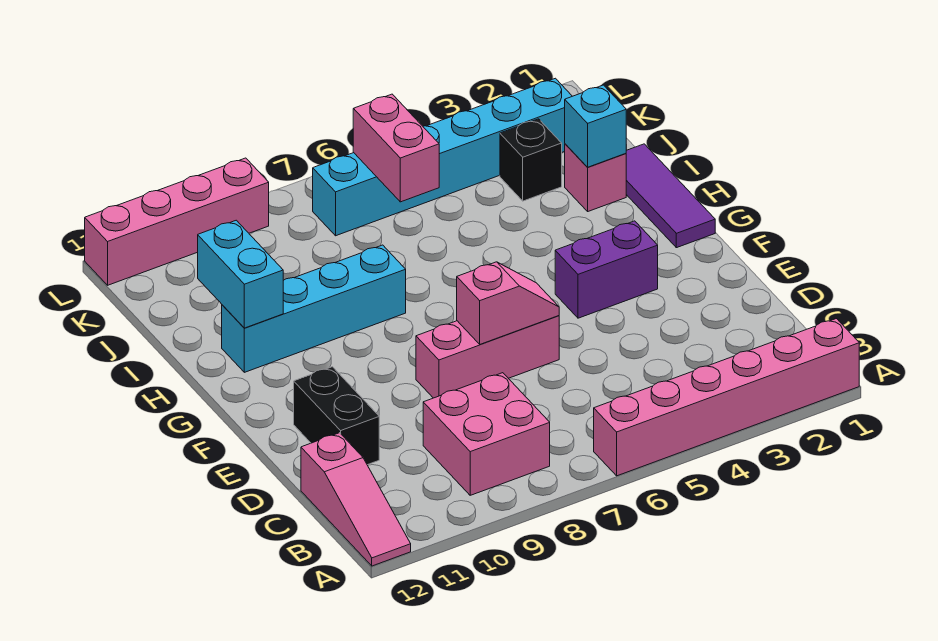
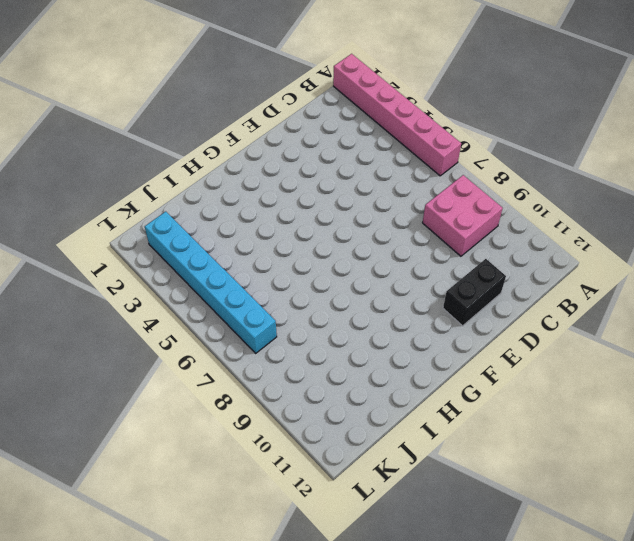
none -> pink 1x3 slope [301,433,411,566]
none -> pink 1x3 brick [416,316,559,398]
none -> purple 1x2 brick [555,221,658,318]

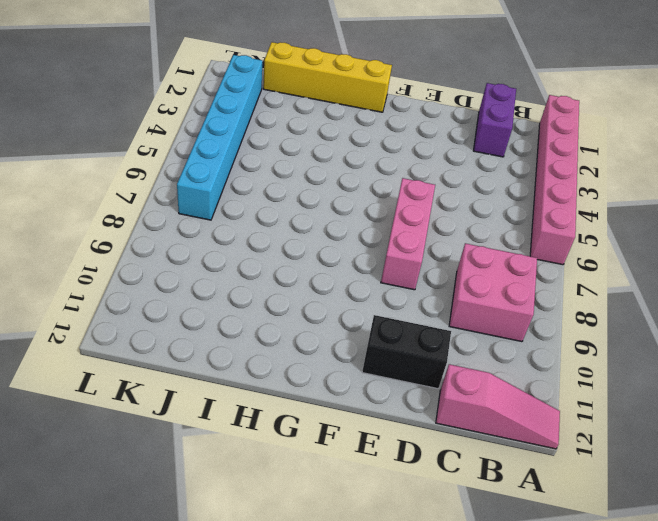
purple 1x2 brick [474,83,516,157] -> purple 1x2 brick moved to [555,221,658,318]
yellow 1x4 brick [263,42,392,112] -> purple 1x3 tile [626,144,715,248]
none -> cyan 1x4 brick [222,245,406,372]
none -> pink 1x1 brick [565,144,626,211]
none -> black 1x1 brick [500,119,562,201]

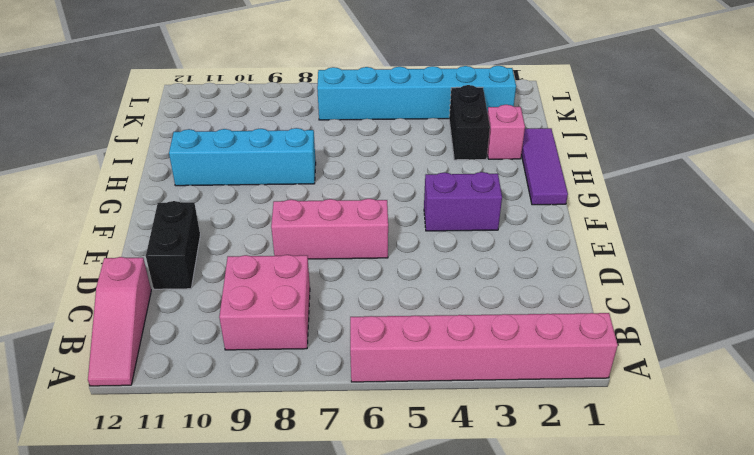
black 1x2 brick [449,85,490,160] -> black 1x1 brick [500,119,562,201]
none -> pink 1x4 brick [85,158,269,285]
none -> pink 1x2 slope [457,262,559,344]
none -> cyan 1x2 brick [198,220,283,328]

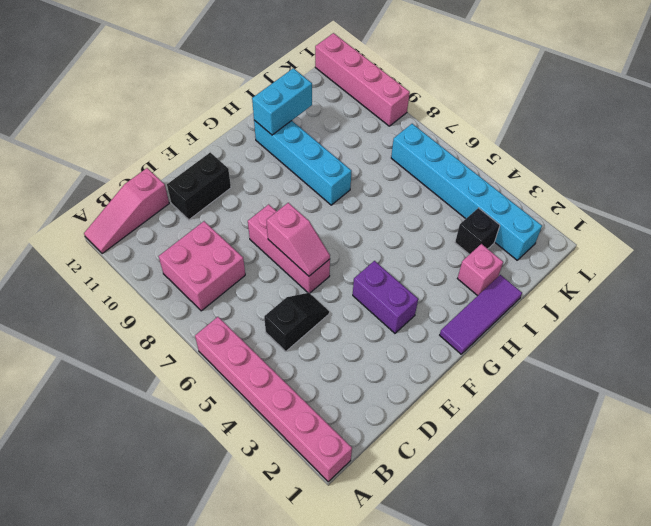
black 1x2 slope [264,293,329,351] -> none
none -> cyan 1x1 brick [565,85,626,167]
none -> pink 1x2 brick [353,94,439,202]

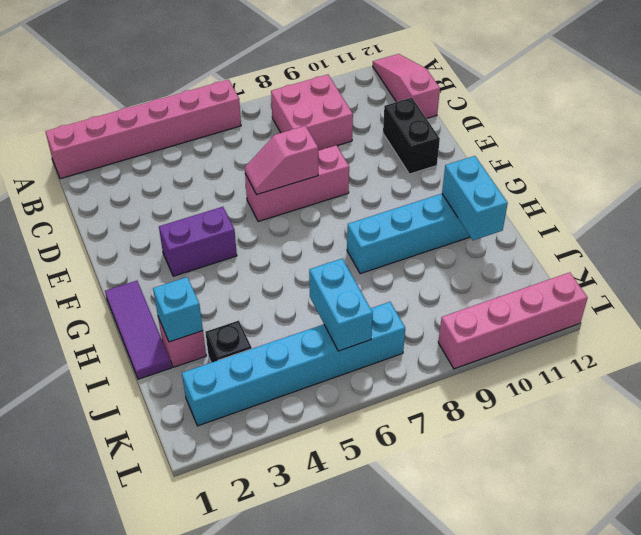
cyan 1x2 brick [309,259,373,351] -> pink 1x2 brick [353,94,439,202]

